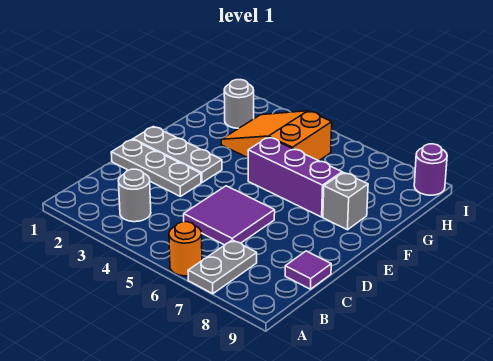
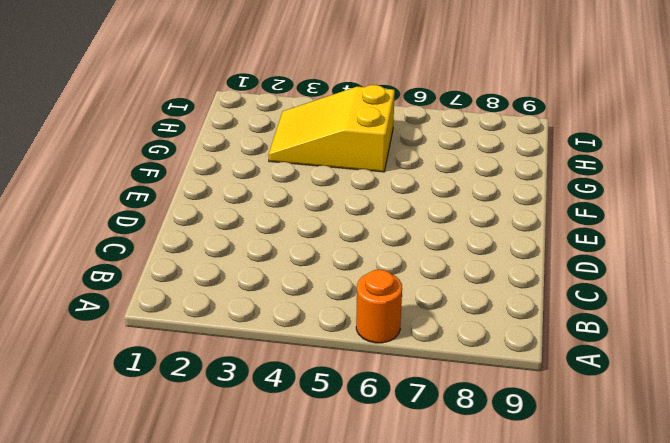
yellow 2x3 slope [268,85,395,172] -> orange 2x3 slope [221,111,332,161]
none -> grey 1x2 plate [188,240,257,294]
none -> grey 1x1 round brick [118,169,151,222]
none -> purple 2x2 tile [184,186,275,245]

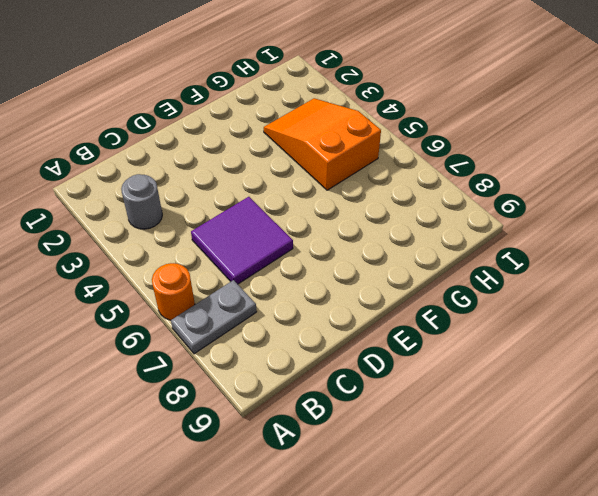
none -> purple 1x1 tile [285,251,331,289]
none -> grey 1x3 plate [111,139,201,196]
none -> grey 1x3 plate [133,127,222,183]

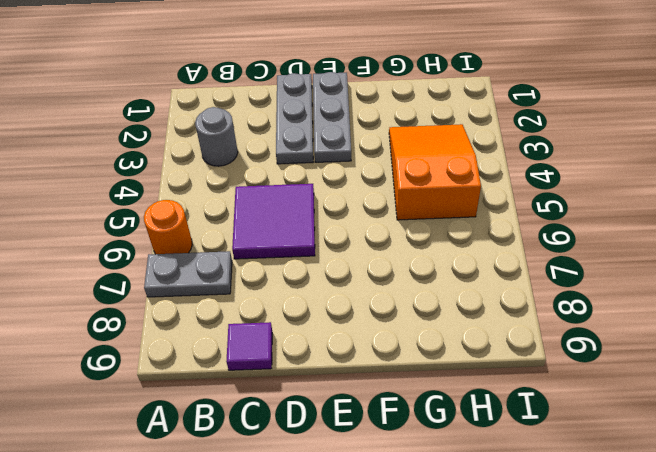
none -> purple 1x3 brick [248,137,342,217]
none -> grey 1x1 brick [323,173,368,230]
none -> grey 1x1 round brick [224,80,254,128]

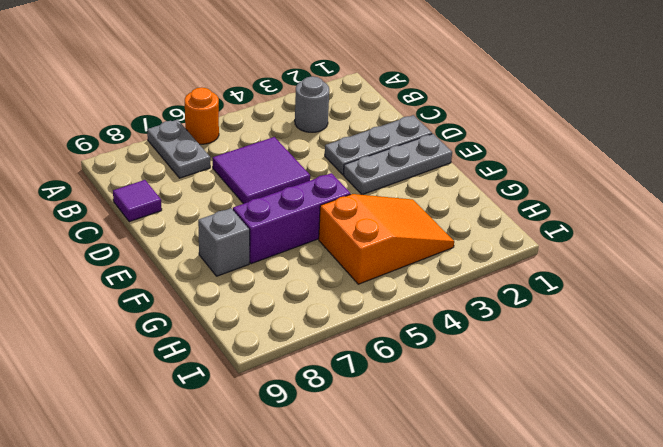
none -> grey 1x1 round brick [224,80,254,128]
none -> purple 1x1 round brick [414,144,447,195]

